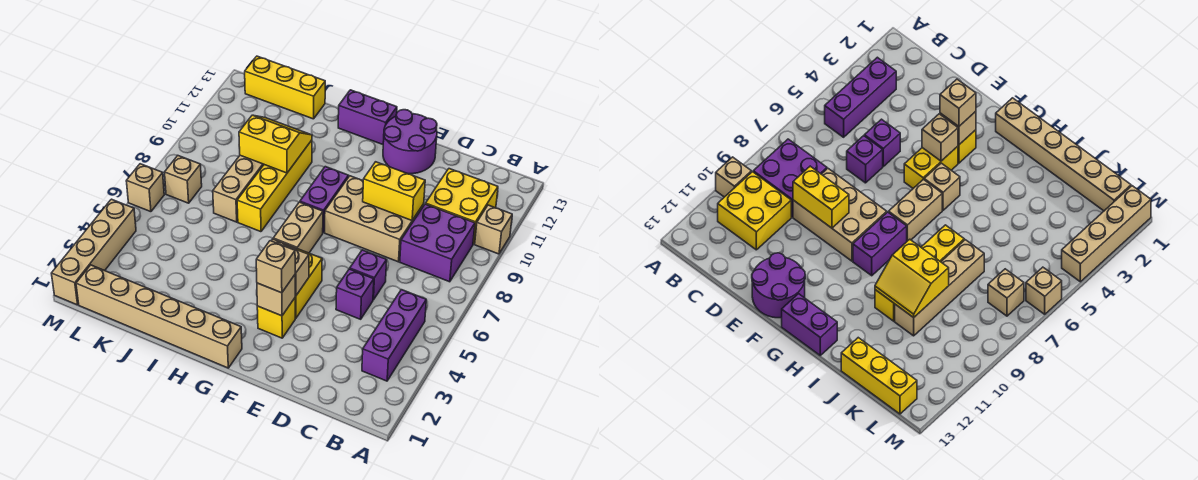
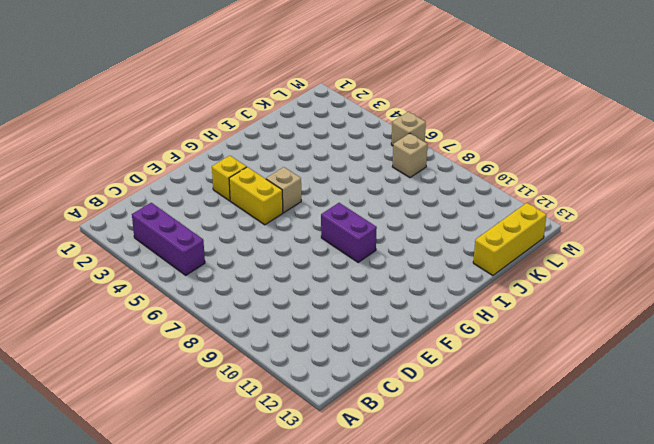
none -> tan 1x1 brick [475,205,512,254]
none -> purple 2x2 brick [400,204,475,282]
none -> yellow 2x2 brick [426,169,498,244]

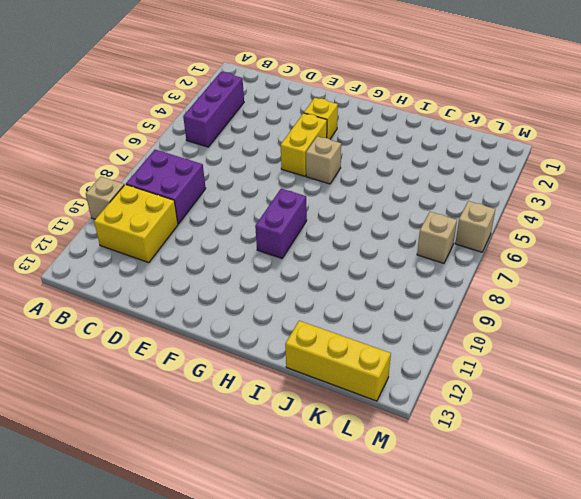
none -> purple 1x1 brick [336,269,374,319]
none -> purple 1x1 brick [350,250,387,300]
none -> tan 2x3 brick [325,176,424,262]

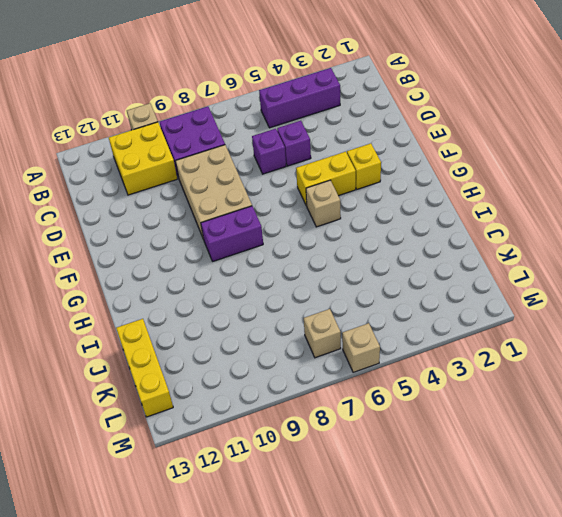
none -> purple 2x2 round brick [383,110,437,174]
none -> tan 1x6 brick [76,265,242,368]
none -> tan 1x2 brick [273,202,323,253]

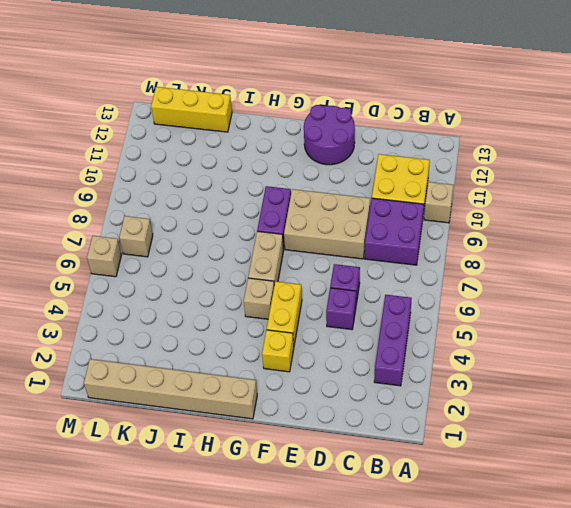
none -> purple 1x2 brick [338,90,397,144]
none -> yellow 1x4 brick [237,140,312,232]
none -> tan 1x4 brick [213,155,264,222]

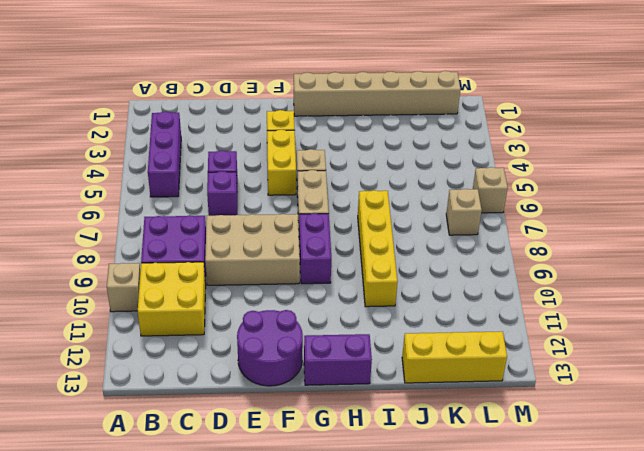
none -> tan 1x4 brick [213,155,264,222]
none -> tan 1x4 brick [51,199,136,305]
none -> yellow 1x2 brick [363,162,425,220]

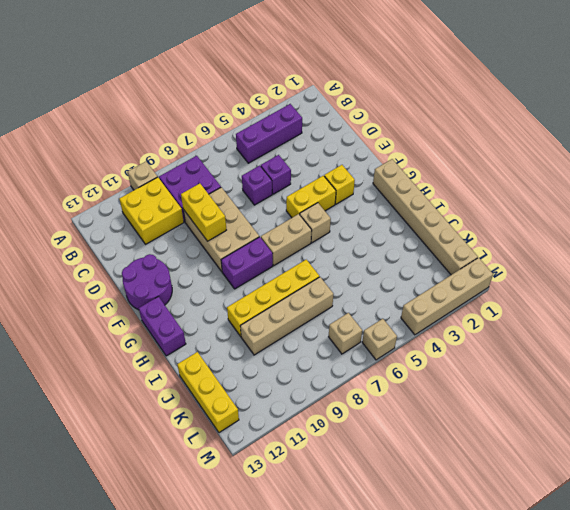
none -> tan 1x1 brick [257,275,295,316]
none -> tan 1x1 brick [284,245,309,296]
none -> yellow 2x2 slope [239,115,312,173]

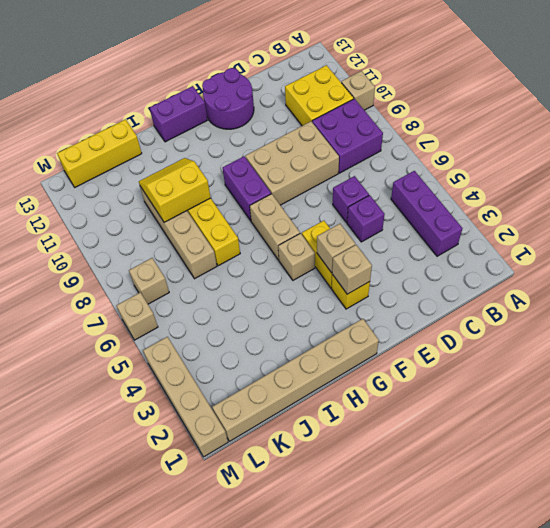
none -> yellow 1x2 brick [363,162,425,220]
none -> tan 1x1 brick [256,241,295,293]

